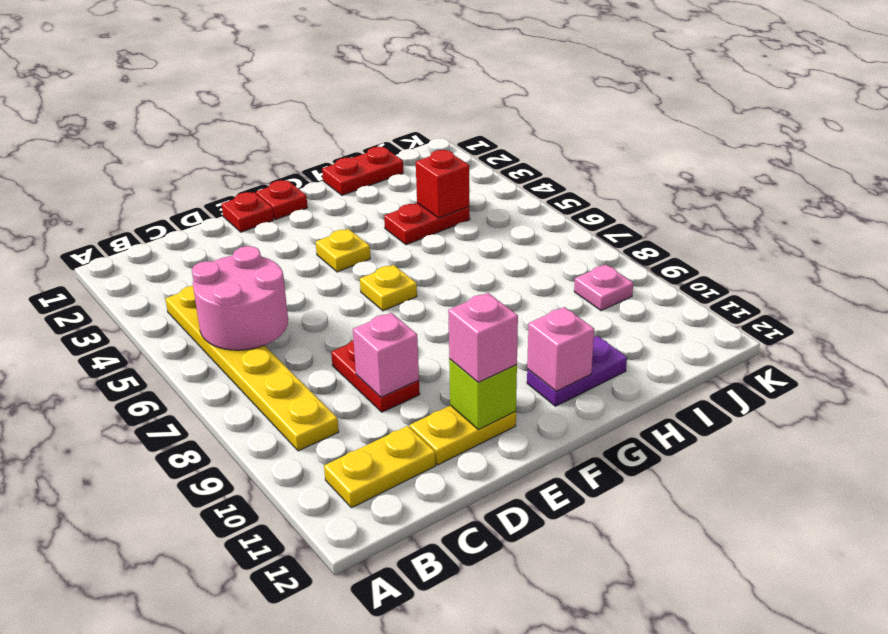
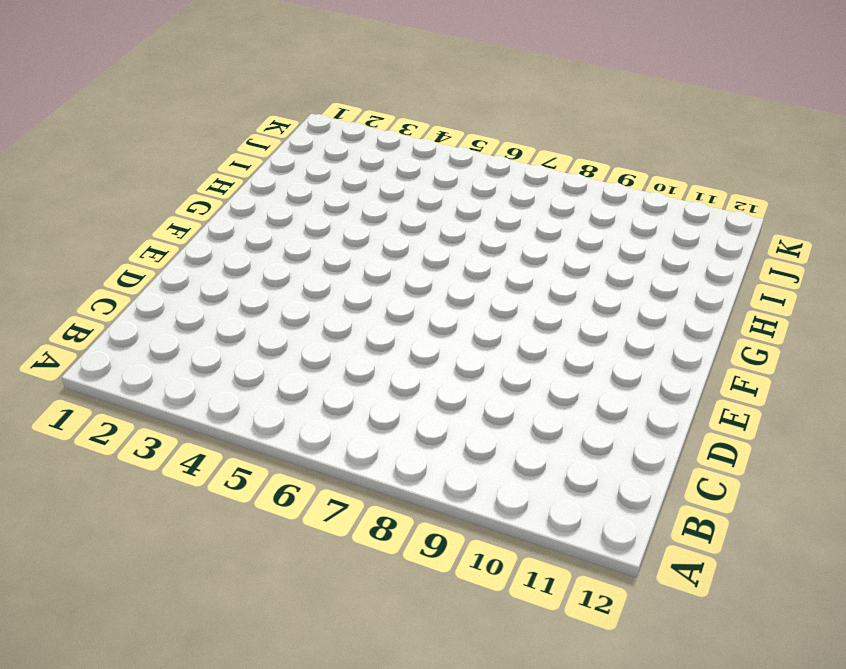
none -> yellow 1x6 plate [165,286,339,451]
none -> yellow 1x2 plate [324,426,436,508]
none -> red 1x2 plate [331,340,420,412]

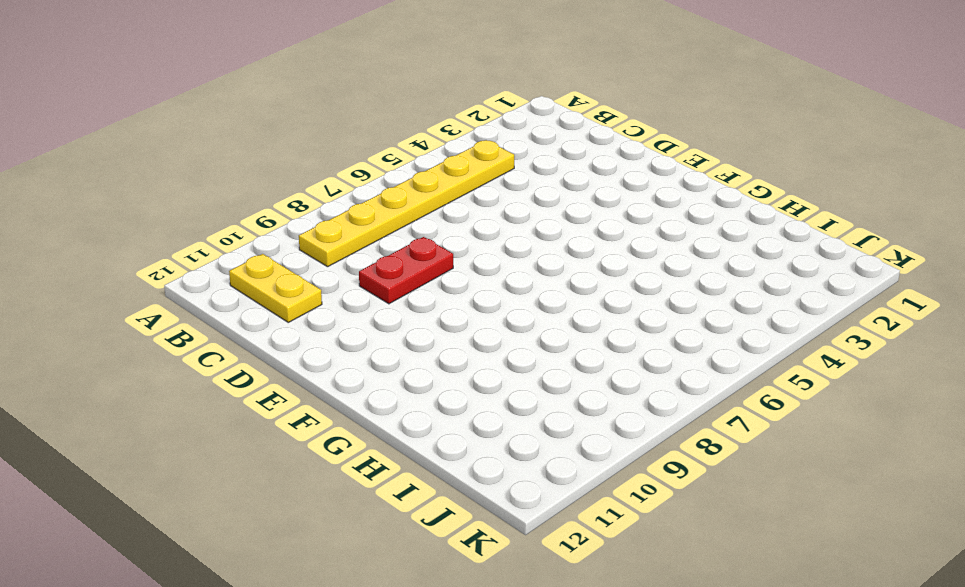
none -> yellow 1x2 plate [410,405,516,465]
none -> red 1x1 plate [221,192,274,232]
none -> red 1x1 plate [256,180,308,220]

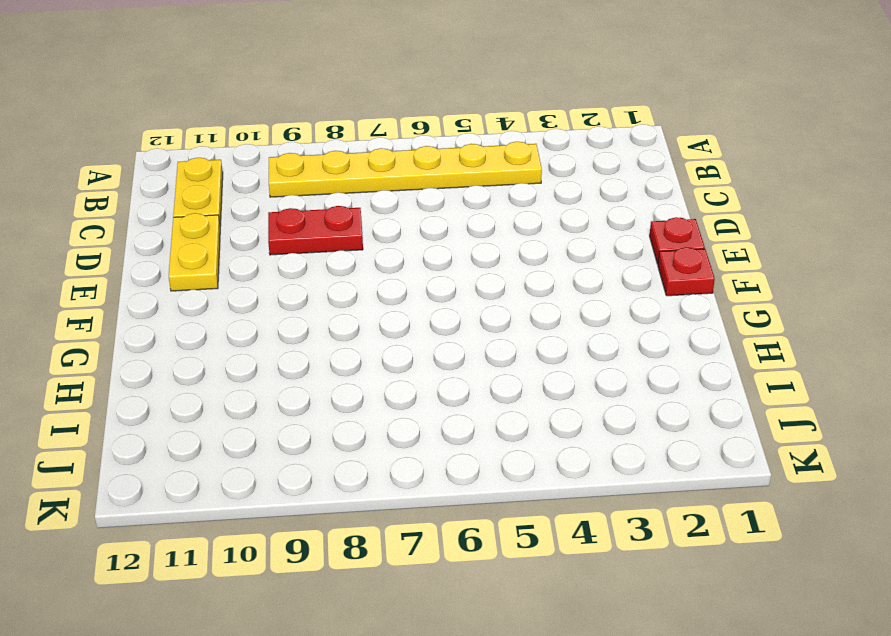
none -> yellow 1x1 plate [316,229,370,272]
none -> yellow 1x1 plate [360,265,417,311]
none -> purple 1x2 plate [527,336,627,406]

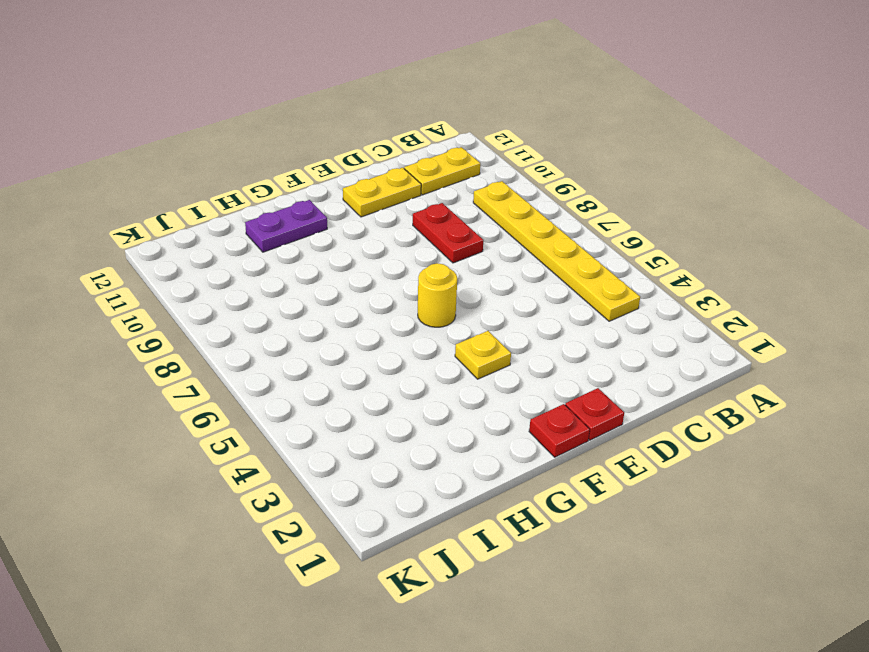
yellow 1x1 round brick [418,263,457,327] -> yellow 1x1 plate [360,265,417,311]
none -> red 1x2 plate [322,147,403,195]
none -> red 1x2 plate [384,203,470,245]
none -> pink 1x1 plate [574,265,633,311]

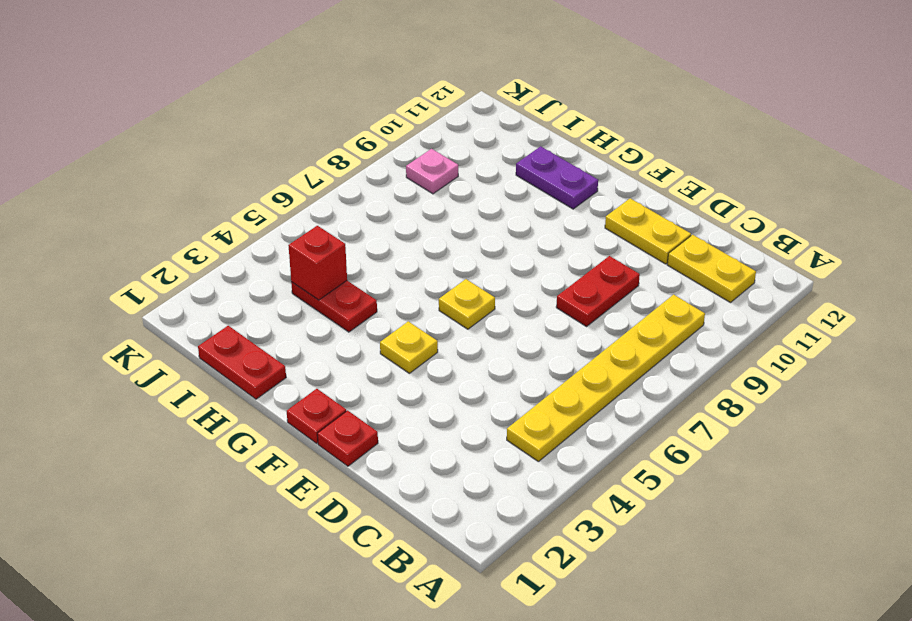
none -> pink 2x2 round brick [192,246,288,350]
none -> pink 1x1 brick [353,313,419,397]
none -> lime 1x1 brick [449,359,517,429]

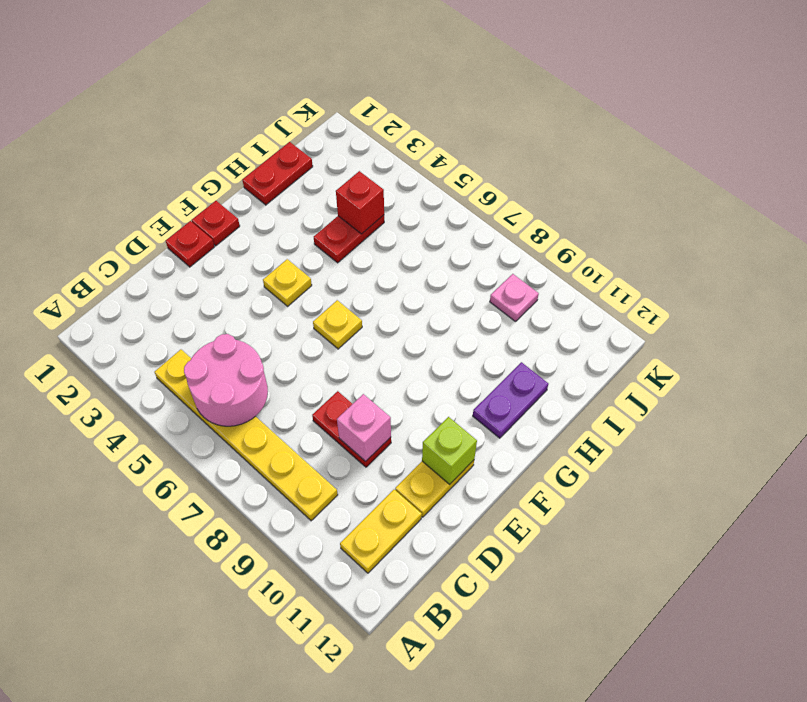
none -> pink 1x1 brick [527,307,594,391]
none -> pink 1x1 brick [448,293,518,382]

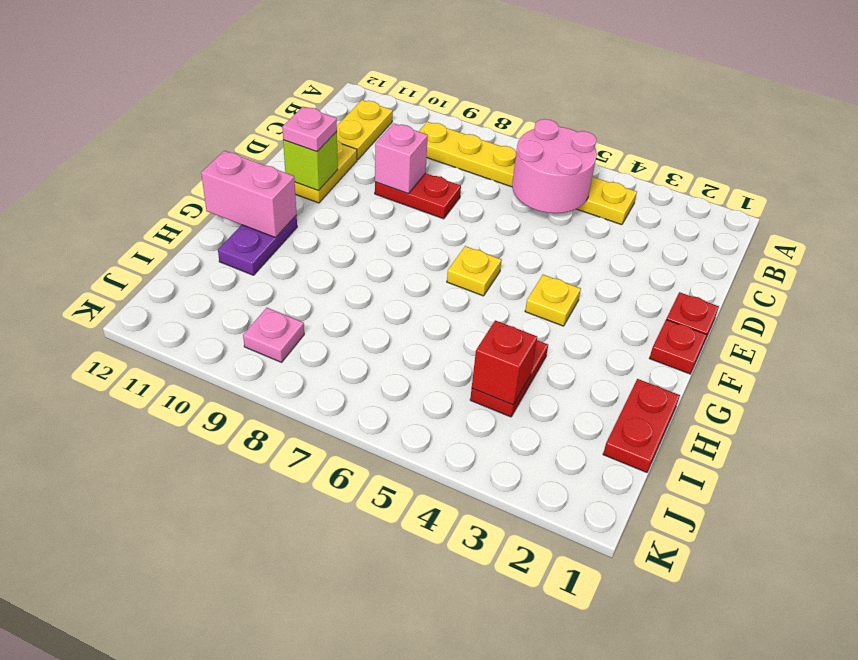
pink 1x1 plate [282,107,337,152] -> pink 1x1 brick [448,293,518,382]
pink 1x2 brick [201,151,297,238] -> pink 1x1 brick [527,307,594,391]

